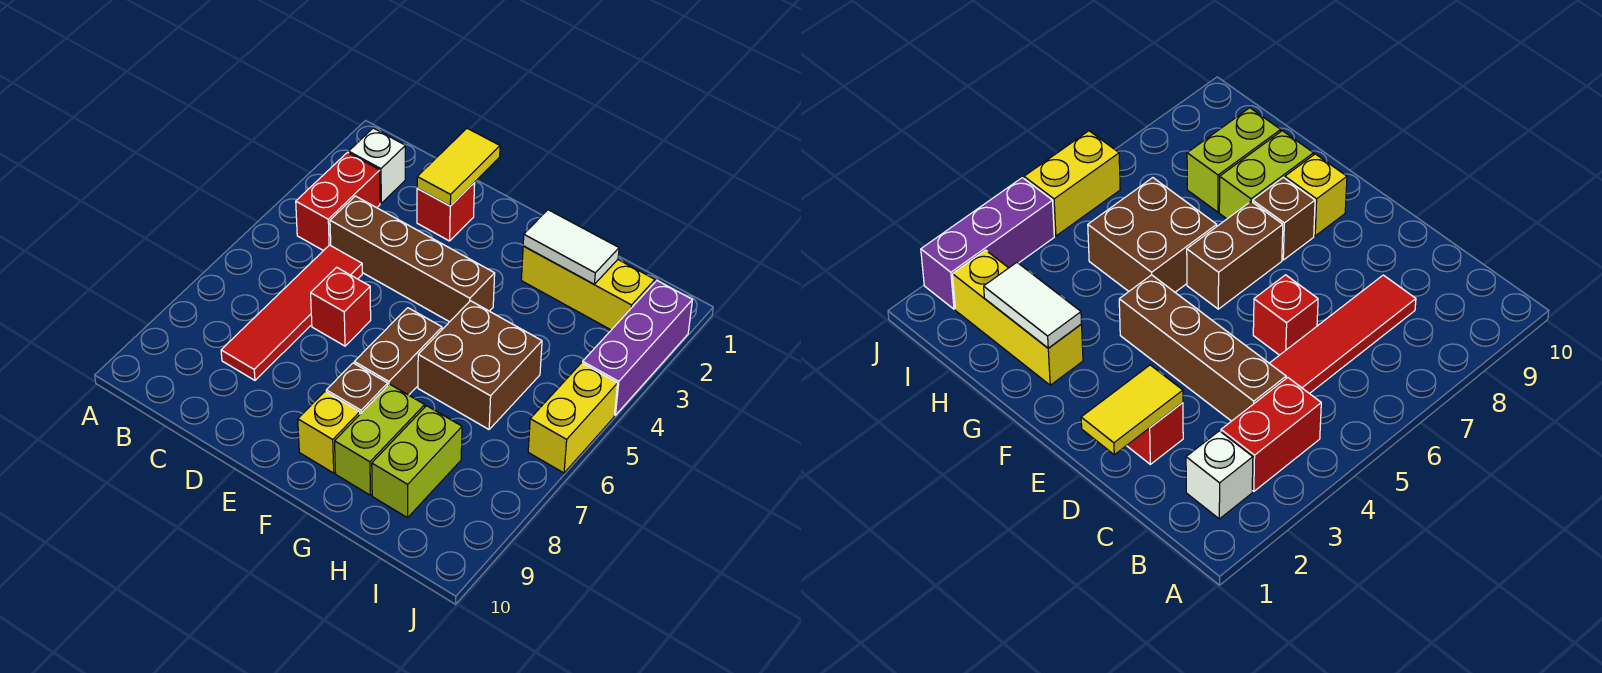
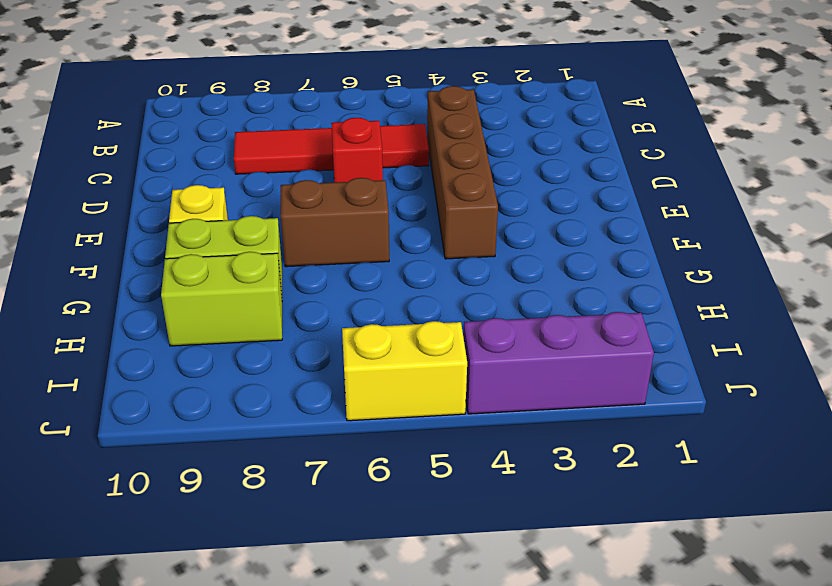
none -> white 1x1 brick [349,128,405,203]
none -> red 1x2 brick [296,153,380,251]
none -> red 1x1 brick [417,183,475,241]

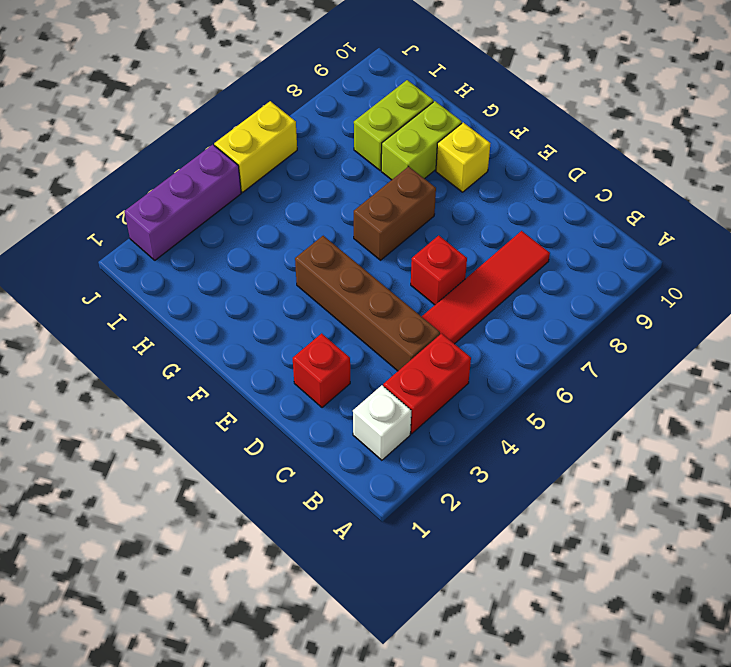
none -> brown 1x1 brick [326,363,388,414]
none -> yellow 1x3 brick [521,246,655,330]
none -> brown 2x2 brick [418,301,542,429]

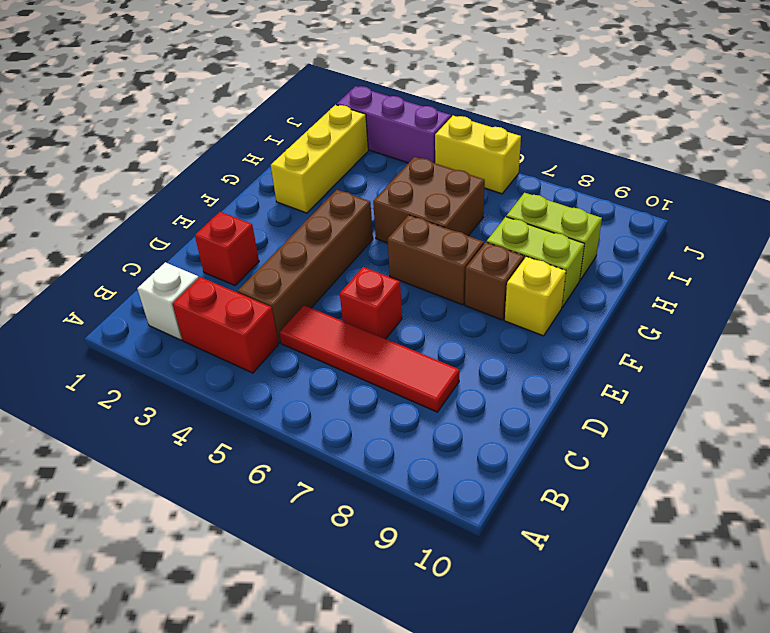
none -> yellow 1x2 tile [417,128,500,206]
none -> white 1x2 tile [523,210,619,284]

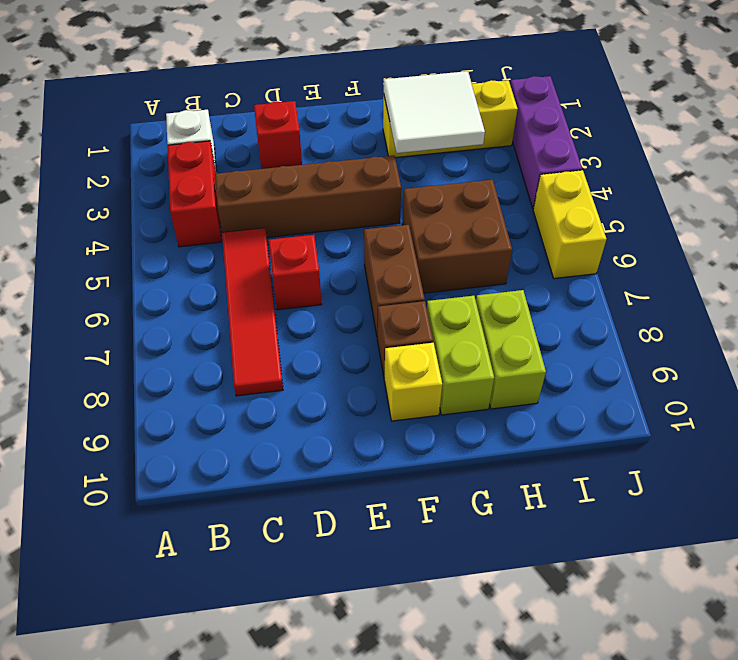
white 2x2 tile [384,71,485,153] -> white 1x2 tile [523,210,619,284]
none -> yellow 1x2 tile [417,128,500,206]

